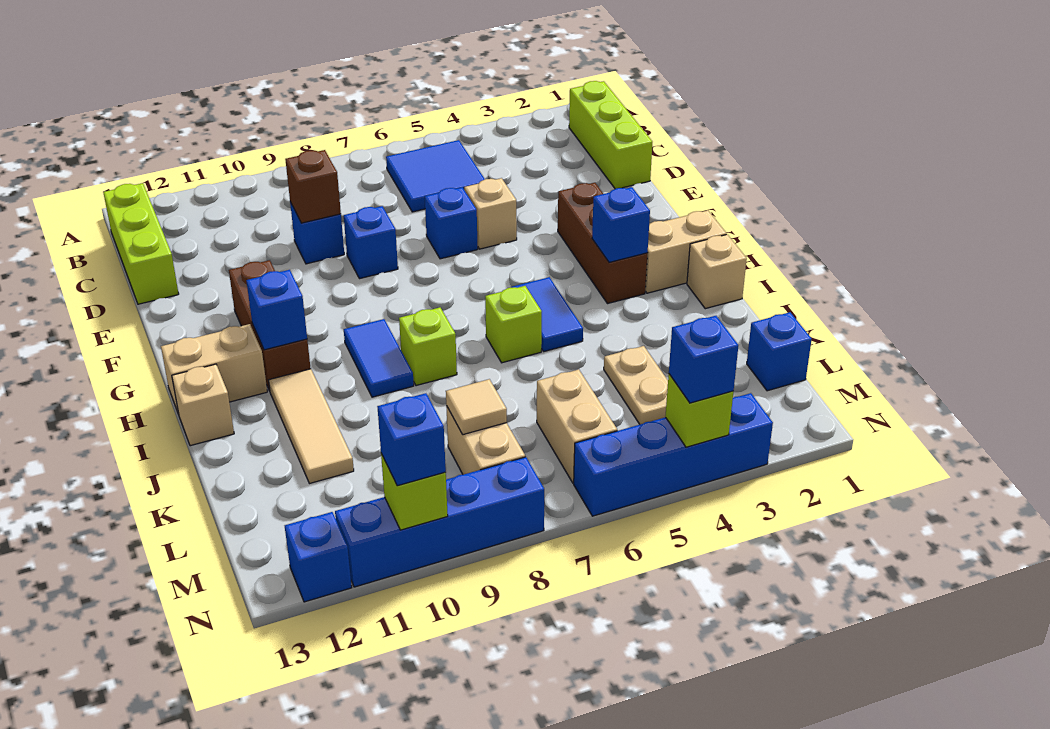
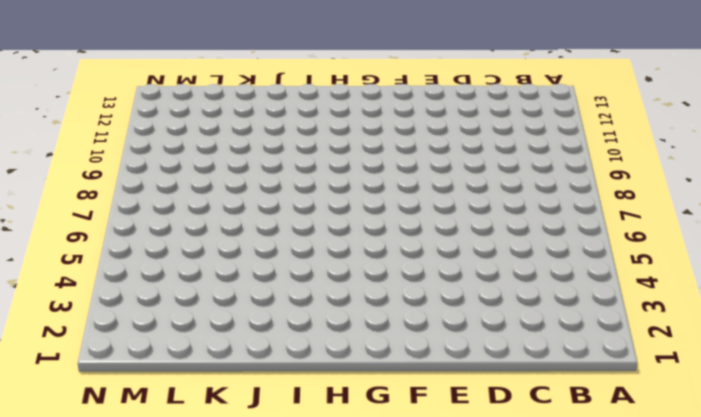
none -> lime 1x3 brick [569,81,652,189]
none -> blue 2x2 tile [386,140,485,212]
none -> lime 1x3 brick [103,183,179,304]
none -> blue 1x1 brick [290,202,344,264]

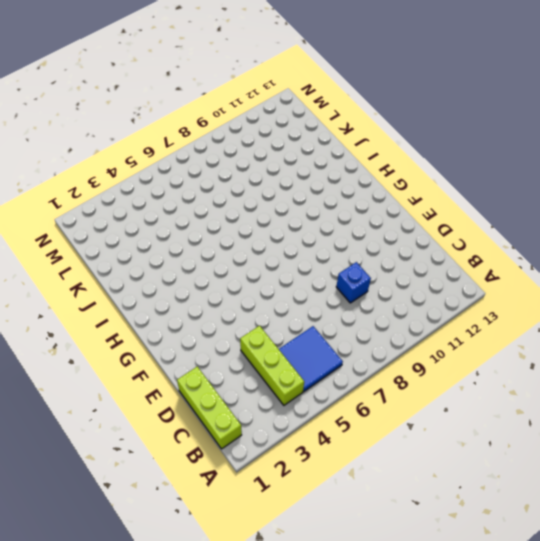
lime 1x3 brick [240,326,304,405] -> lime 1x3 brick moved to [103,183,179,304]
none -> tan 1x1 brick [464,178,517,249]
none -> blue 1x1 brick [425,187,478,259]
none -> blue 1x1 brick [344,206,398,279]
none -> brown 1x3 brick [558,183,647,304]

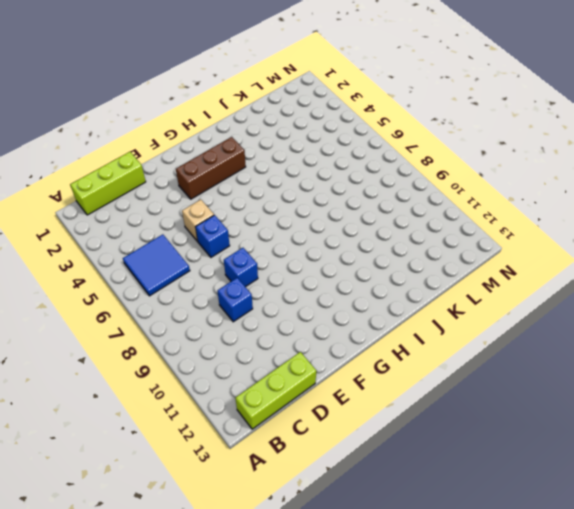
none -> brown 1x3 brick [229,260,311,391]
none -> tan 1x2 brick [645,210,726,293]
none -> blue 1x2 tile [511,277,583,352]
none -> blue 1x2 tile [344,319,414,397]

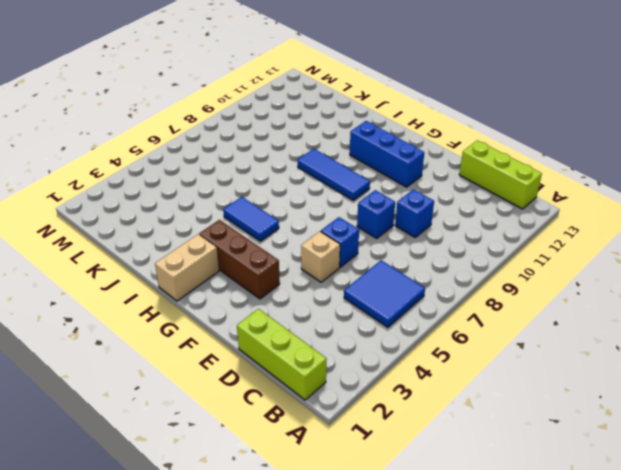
blue 1x3 brick [350,121,424,187] -> brown 1x3 brick [229,260,311,391]
blue 1x3 tile [298,149,370,200] -> blue 1x2 tile [344,319,414,397]
none -> tan 1x2 brick [161,324,267,414]
none -> tan 1x1 brick [687,234,747,309]
none -> lime 1x1 brick [485,286,542,363]
none -> lime 1x1 brick [399,307,457,386]

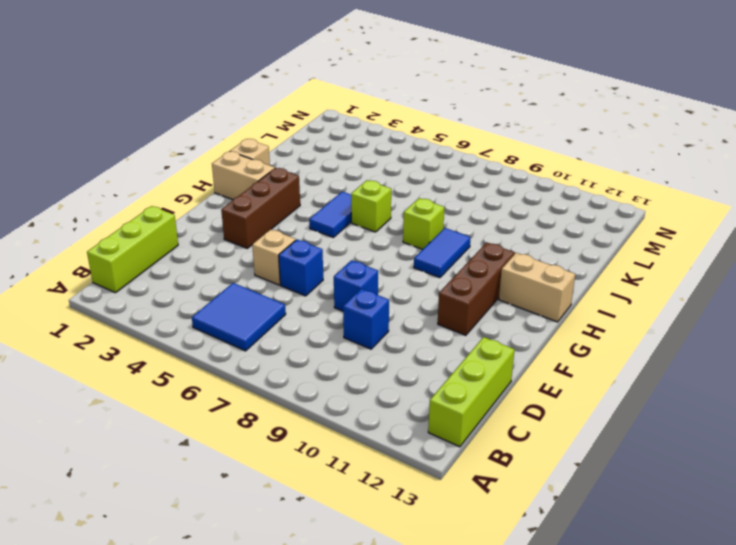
none -> tan 1x3 tile [269,369,354,484]
none -> tan 1x1 brick [172,364,234,446]
none -> tan 1x2 plate [604,346,668,424]
none -> blue 1x1 brick [747,312,812,391]

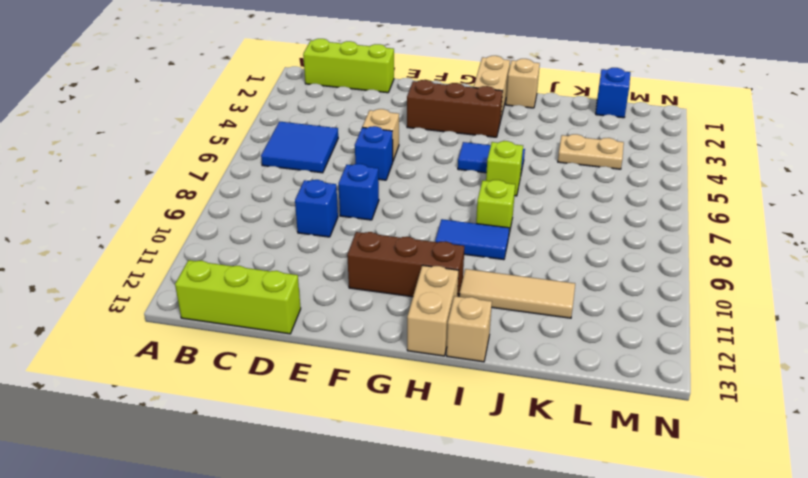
none -> tan 1x2 brick [537,369,617,483]
none -> tan 1x2 brick [446,406,525,475]
none -> blue 1x4 brick [574,393,773,516]
none -> blue 1x4 brick [335,457,544,587]

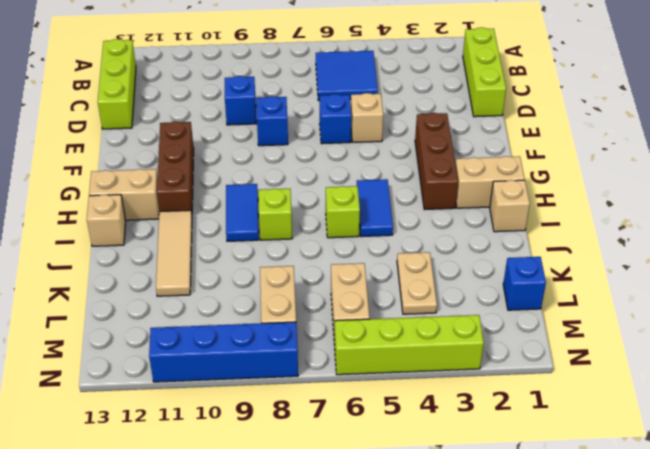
lime 1x4 brick [334,315,484,375] -> blue 1x4 brick [574,393,773,516]
none -> blue 1x1 brick [285,512,352,602]
none -> brown 1x1 brick [285,150,341,223]
none -> blue 1x1 brick [592,187,650,262]
none -> blue 1x1 brick [246,270,307,350]

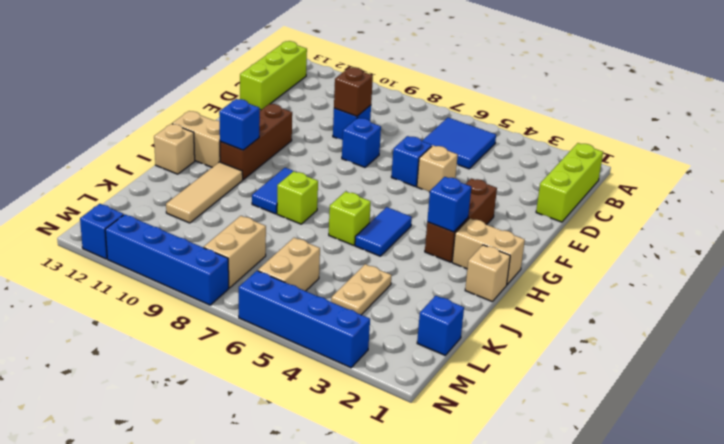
none -> tan 1x1 tile [446,379,507,435]
none -> lime 1x1 brick [665,374,733,447]
none -> lime 1x1 brick [381,454,448,530]
none -> blue 1x1 brick [669,316,738,403]

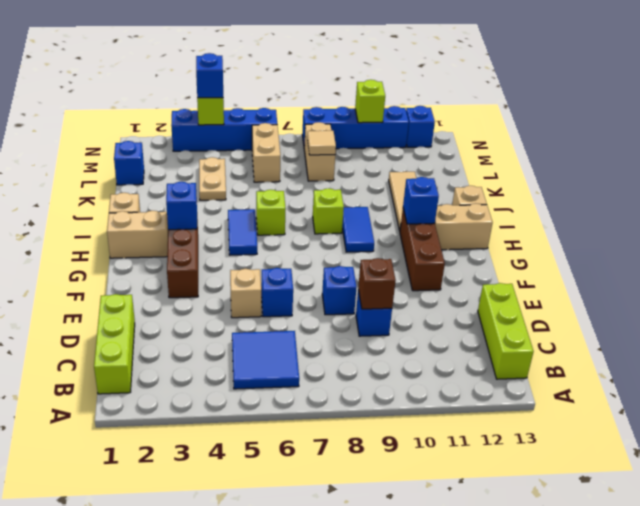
none -> blue 1x1 brick [377,393,446,486]

